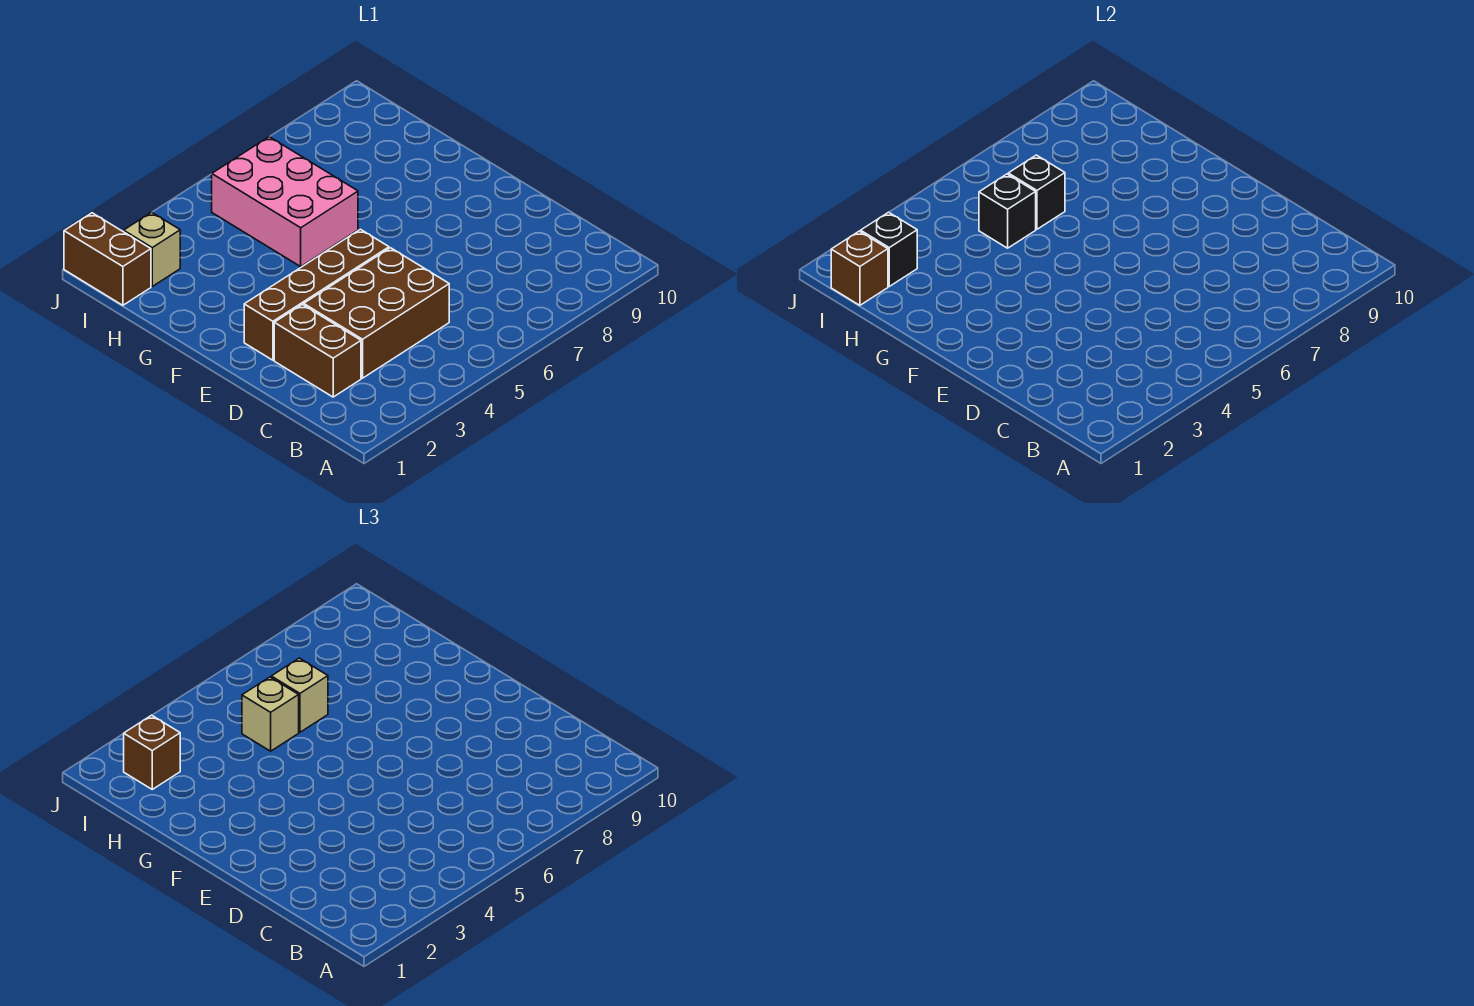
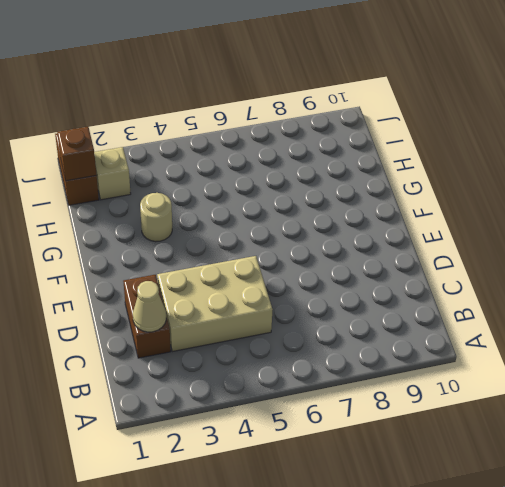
tan 1x1 cone [133,281,166,332] -> none
tan 2x3 brick [157,256,273,352] -> brown 2x3 brick [304,248,449,378]
tan 1x1 round brick [140,193,172,242] -> none
none -> brown 1x4 brick [244,229,389,360]
none -> pink 2x3 brick [212,137,358,267]
none -> black 1x1 brick [979,174,1036,248]

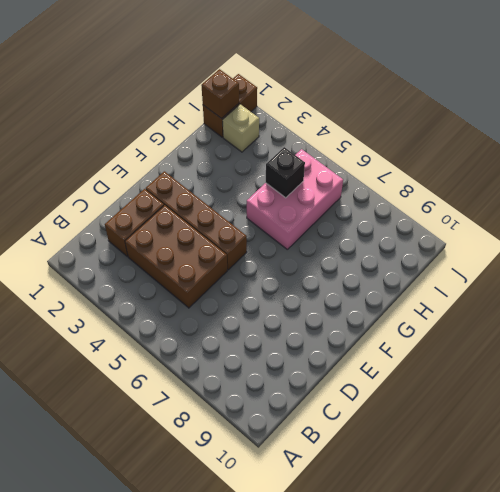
none -> black 1x1 brick [1008,155,1065,229]
none -> black 1x1 brick [861,212,917,286]
none -> tan 1x1 brick [242,677,299,751]

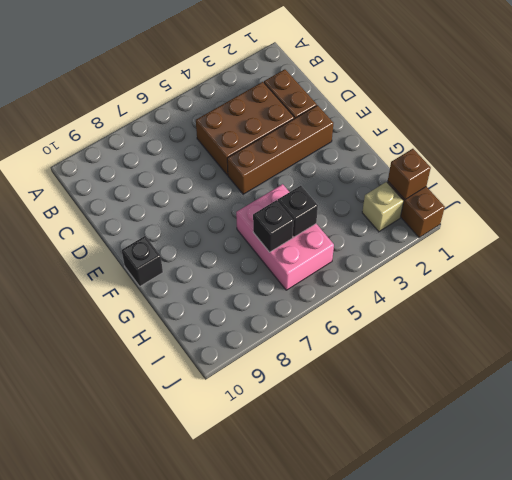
black 1x1 brick [122,236,163,286] -> black 1x1 brick moved to [861,212,917,286]
none -> tan 1x1 brick [242,677,299,751]
none -> tan 1x1 brick [271,658,328,732]
none -> brown 1x1 brick [124,715,180,789]

